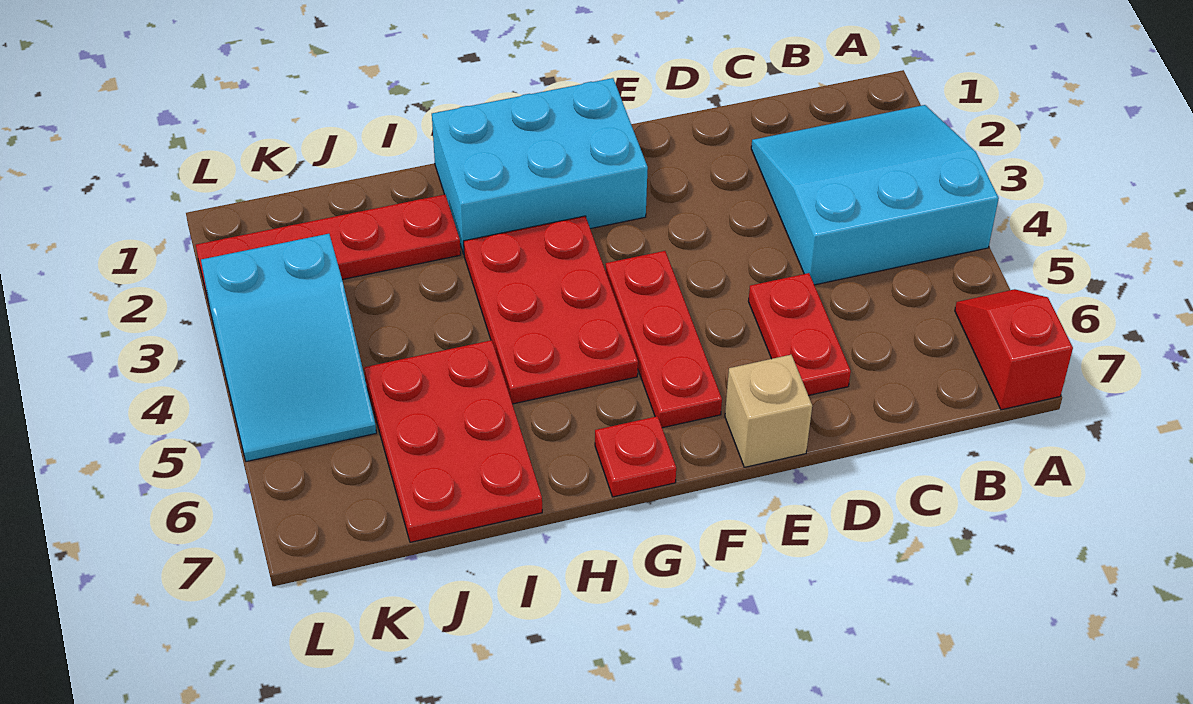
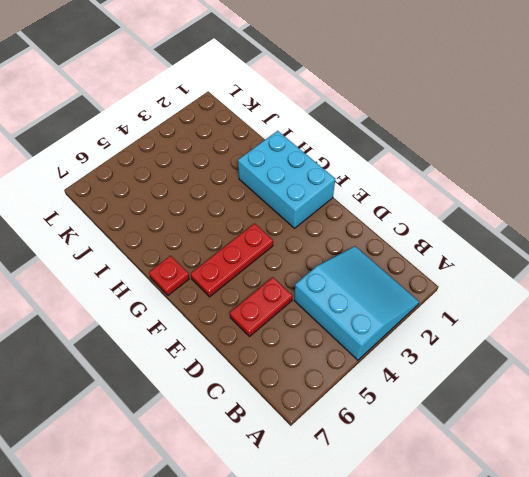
none -> red 1x2 slope [955,289,1073,410]
none -> tan 1x1 brick [725,355,812,467]

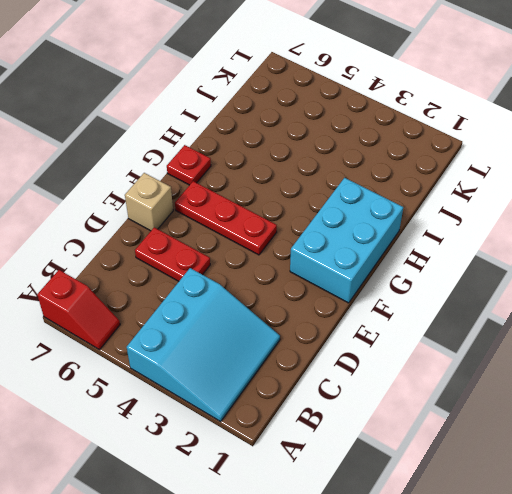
none -> red 2x3 plate [464,216,638,404]
none -> red 1x4 plate [196,194,461,299]

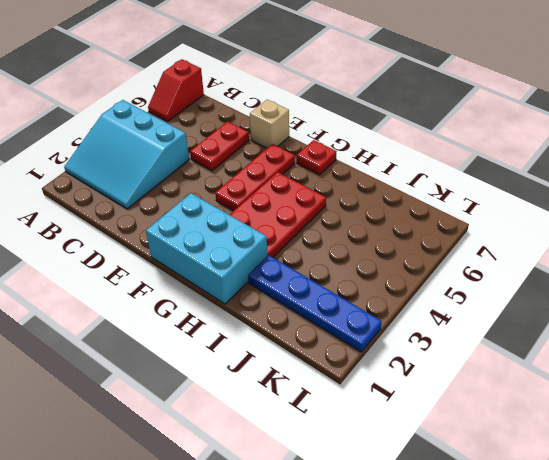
blue 1x4 plate [248,255,382,352] -> red 1x4 plate [196,194,461,299]
none -> red 2x3 plate [364,340,542,542]
none -> cyan 2x3 slope [201,234,376,462]

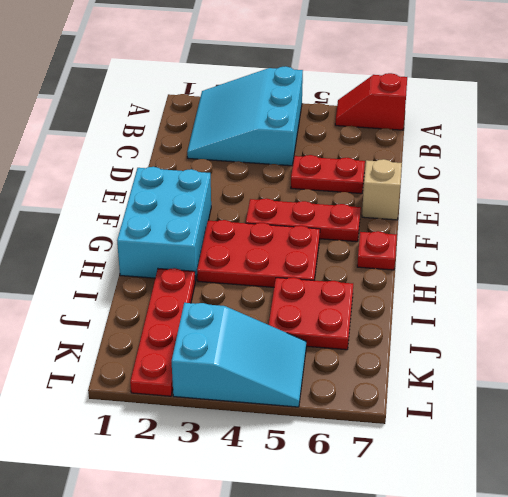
red 2x2 plate [269,278,353,350] -> red 2x3 plate [364,340,542,542]

